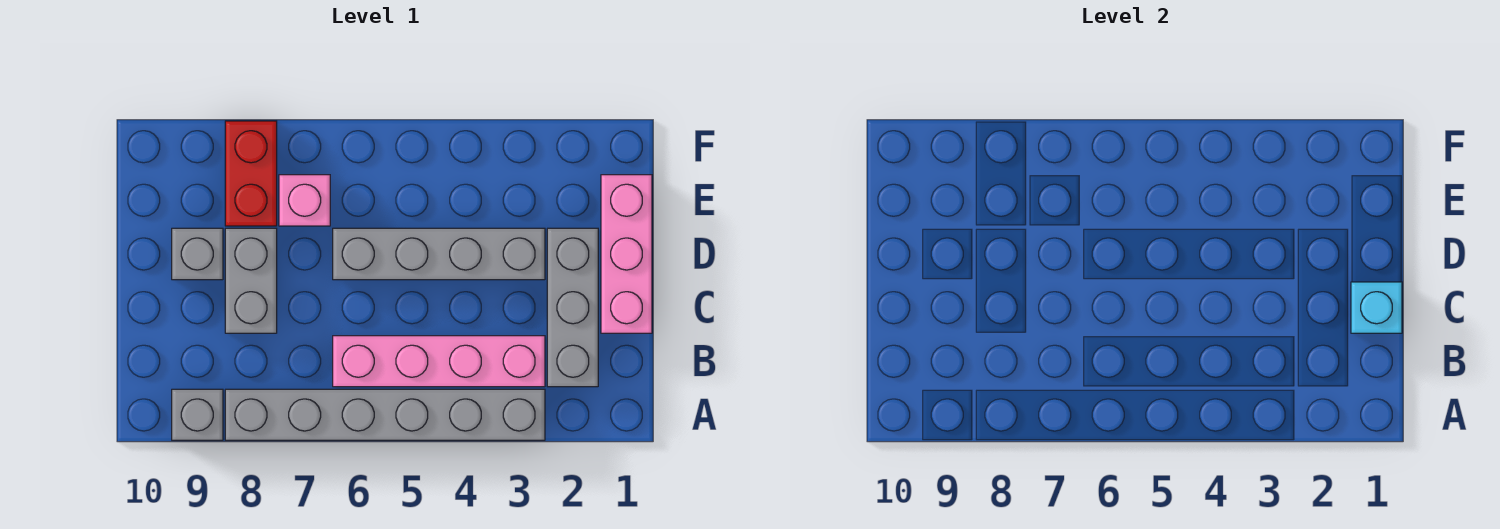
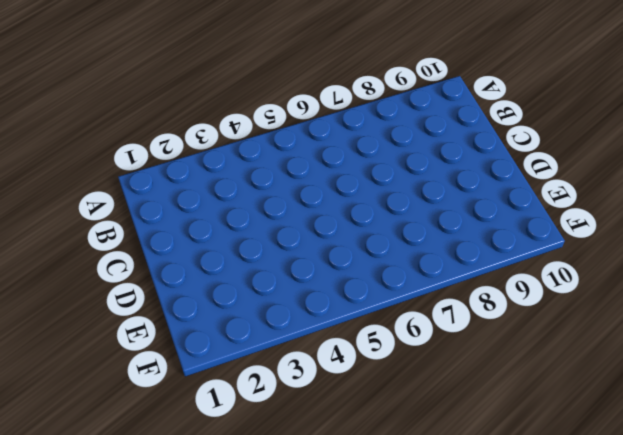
none -> grey 1x6 brick [225,389,545,440]
none -> grey 1x1 brick [172,389,223,440]

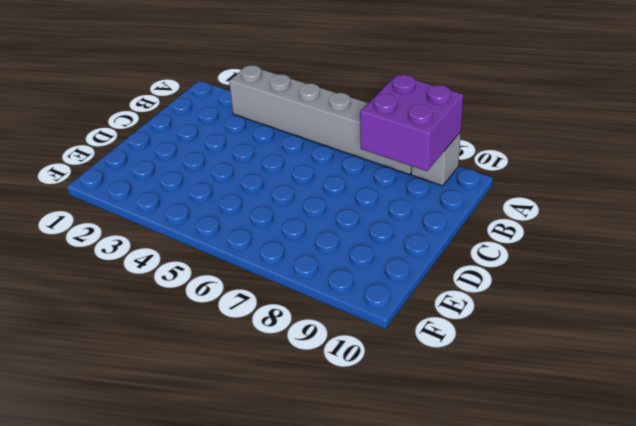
purple 2x2 brick [360,75,463,171] -> none
none -> grey 1x3 brick [547,228,598,387]
none -> pink 1x4 brick [333,336,545,387]

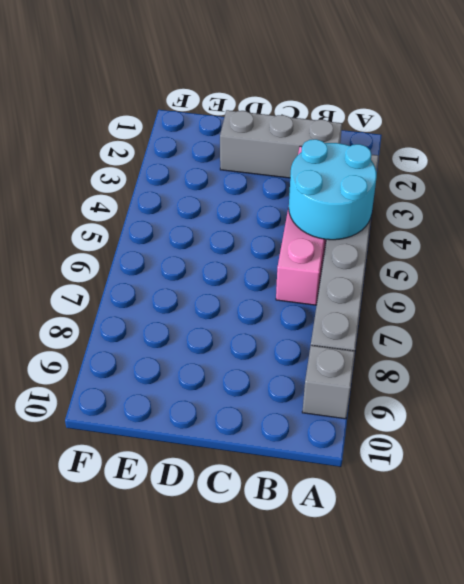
cyan 2x2 round brick [289,139,377,240] -> none
none -> pink 1x3 brick [601,175,652,333]
none -> grey 1x2 brick [225,228,277,333]

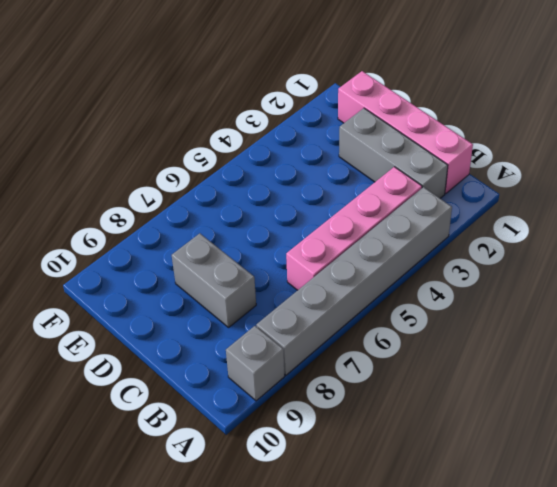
pink 1x4 brick [338,71,473,194] -> pink 1x3 brick [601,175,652,333]
none -> grey 1x4 brick [333,228,545,280]
none -> grey 1x1 brick [172,228,223,280]

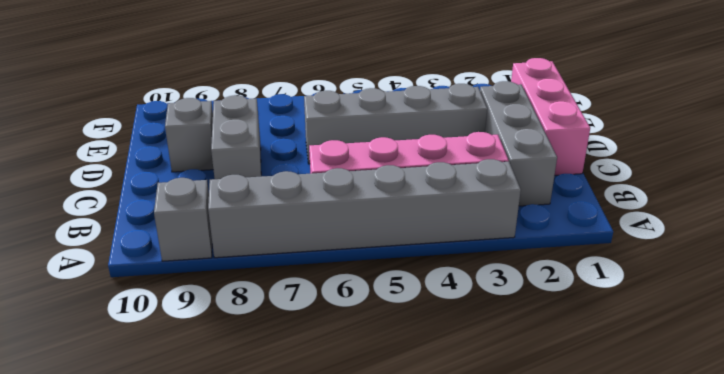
none -> pink 1x1 brick [279,175,330,226]
none -> red 1x2 brick [225,121,277,226]

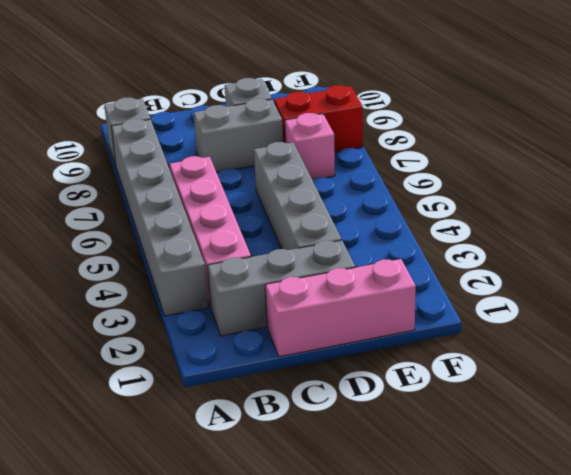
none -> cyan 1x1 brick [1351,282,1402,333]

